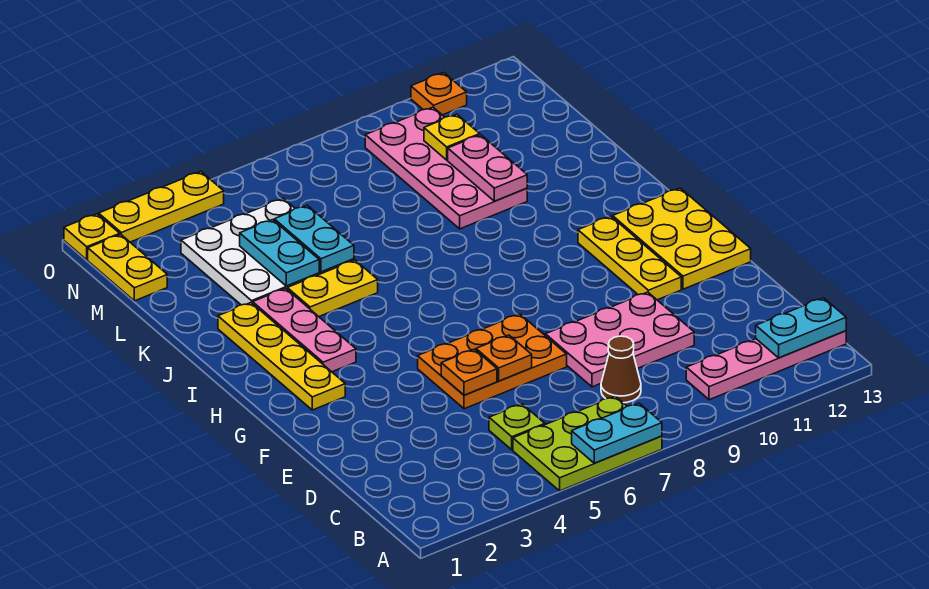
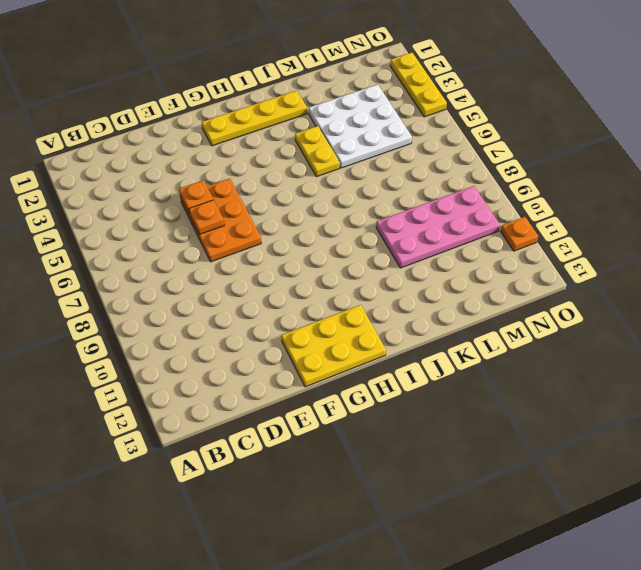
none -> lime 2x3 plate [513,396,662,491]
none -> pink 1x4 plate [686,331,846,400]
none -> lime 1x1 plate [489,404,545,450]

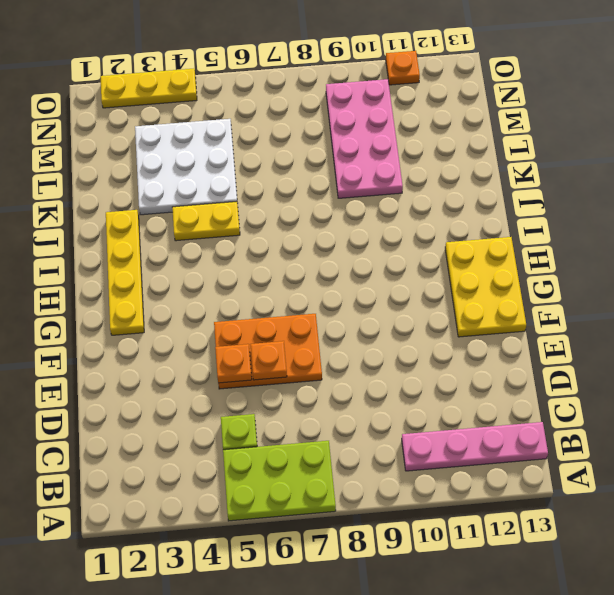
none -> brown 1x1 cone [601,336,641,403]
none -> pink 2x3 plate [545,292,694,387]
none -> yellow 1x3 plate [578,216,681,300]

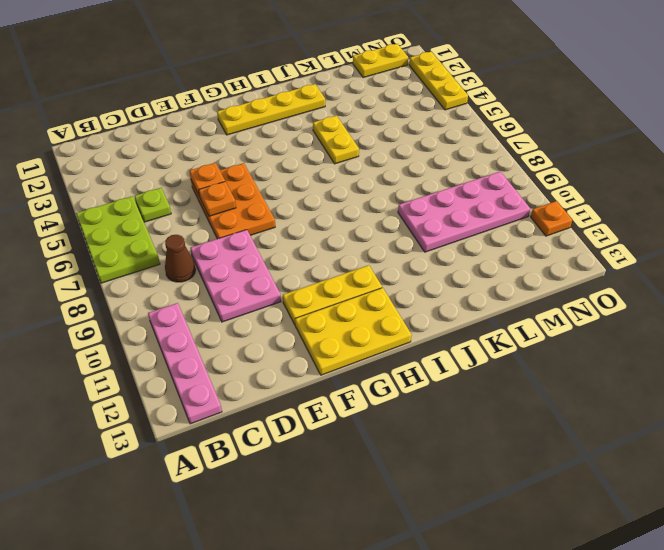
none -> pink 1x3 plate [253,288,356,372]
none -> white 3x3 plate [181,198,354,305]
none -> yellow 1x1 plate [64,214,120,260]

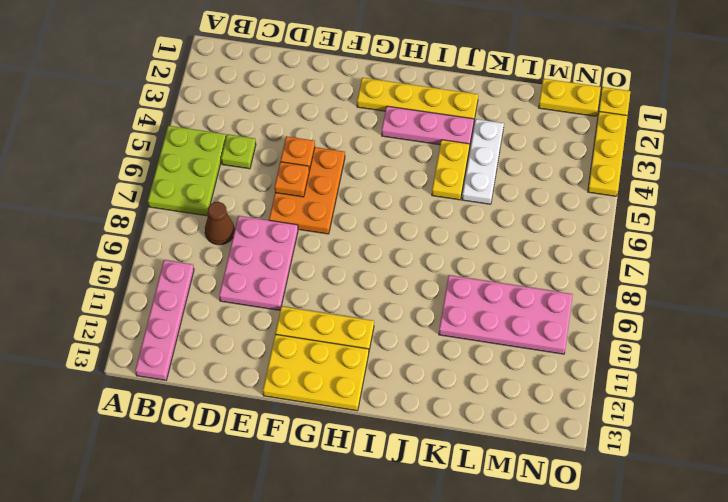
white 1x3 plate [462,119,504,204] -> white 3x3 plate [181,198,354,305]
none -> orange 1x1 plate [411,73,467,115]
none -> cyan 1x2 plate [572,403,662,463]
none -> cyan 1x2 plate [756,298,846,358]

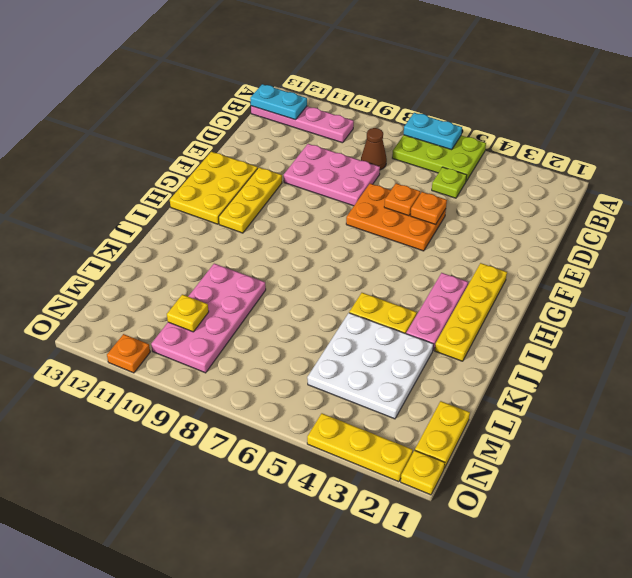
none -> cyan 1x2 plate [240,220,319,286]
none -> cyan 1x2 plate [274,205,354,272]
none -> pink 1x2 plate [448,135,527,201]

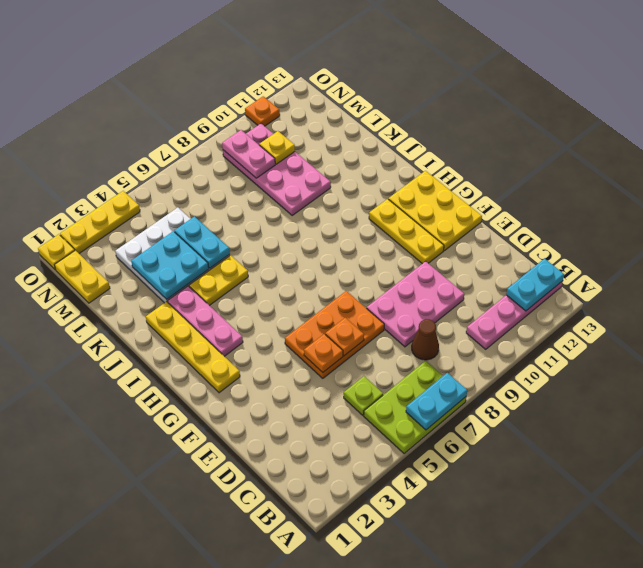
cyan 2x2 plate [131,231,209,299] -> cyan 1x2 plate [240,220,319,286]
pink 1x2 plate [222,130,275,178] -> pink 1x2 plate moved to [448,135,527,201]

